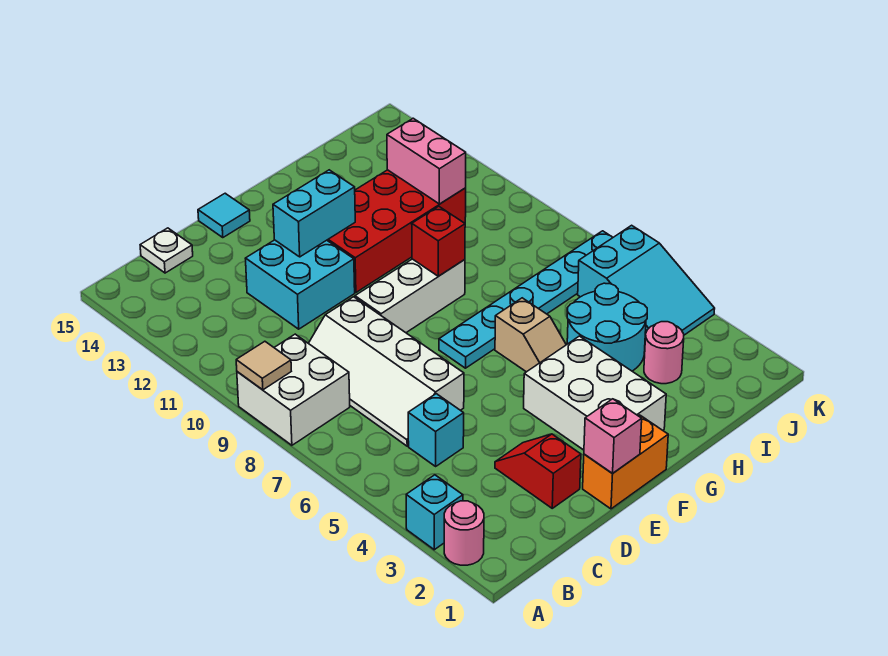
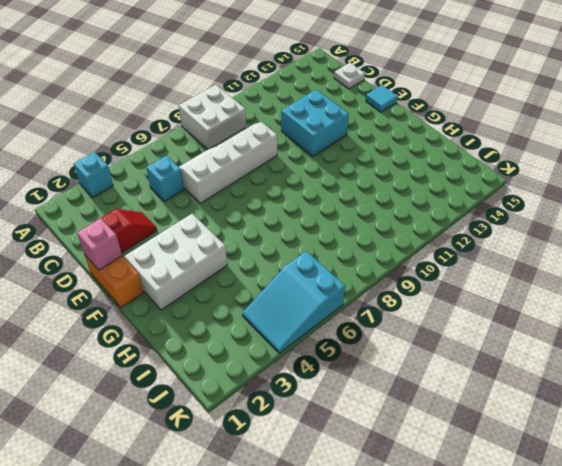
none -> pink 1x1 round brick [444,501,484,565]
none -> white 1x3 brick [355,259,465,333]
none -> cyan 1x6 plate [439,231,613,368]

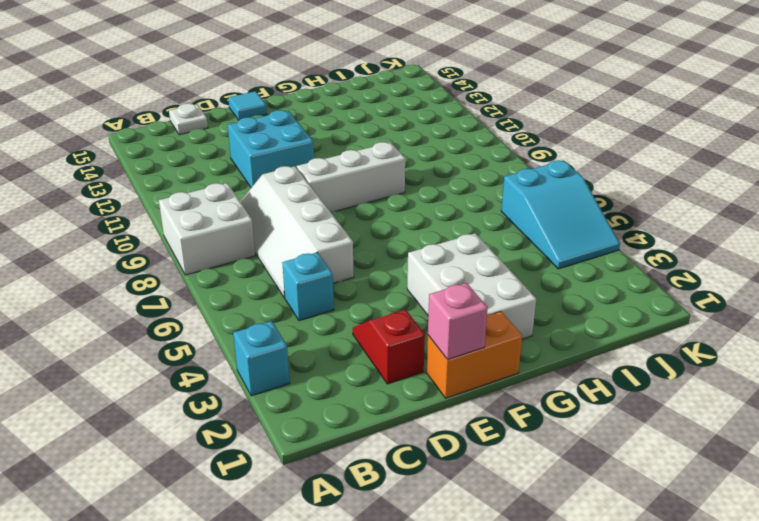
none -> pink 1x1 round brick [444,501,484,565]
none -> cyan 1x6 plate [439,231,613,368]
none -> red 2x4 brick [327,170,466,292]

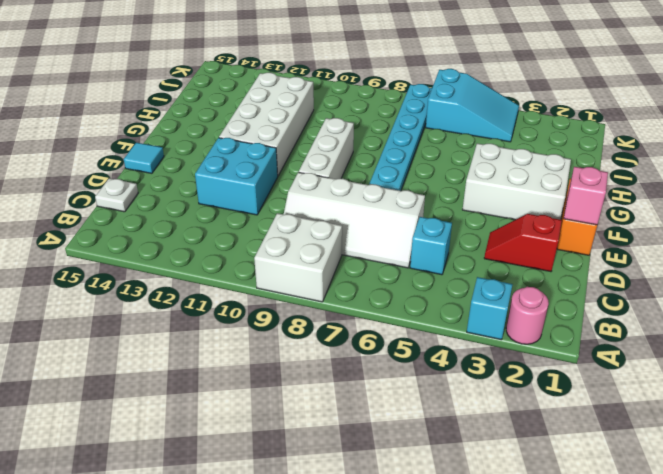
white 2x4 brick [219,73,314,176] -> red 2x4 brick [327,170,466,292]
none -> tan 1x2 slope [495,298,566,372]
none -> cyan 2x2 round brick [567,283,647,371]
none -> pink 1x1 round brick [644,322,684,384]

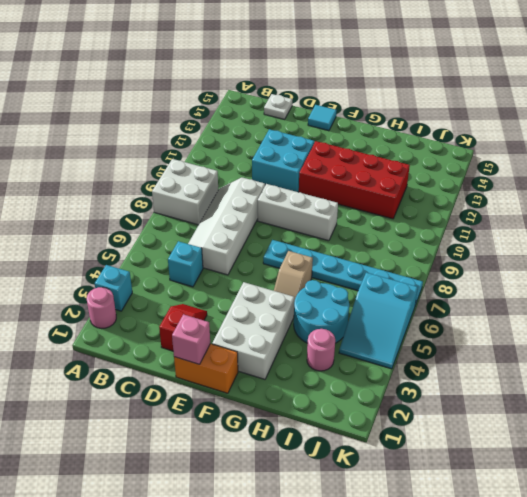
none -> tan 1x1 tile [236,341,291,390]
none -> cyan 1x2 brick [273,170,355,257]
none -> red 1x1 brick [412,206,465,276]

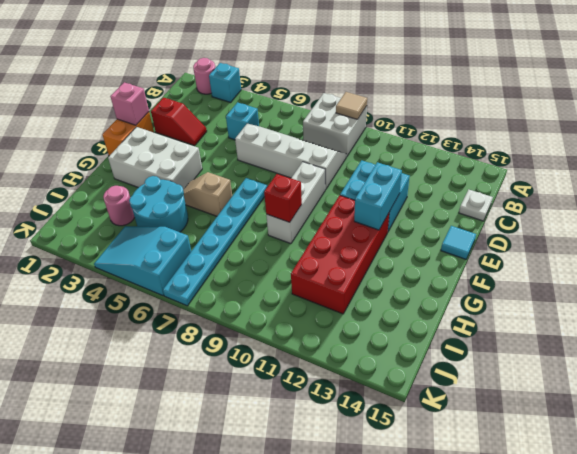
none -> pink 1x2 brick [387,118,466,204]

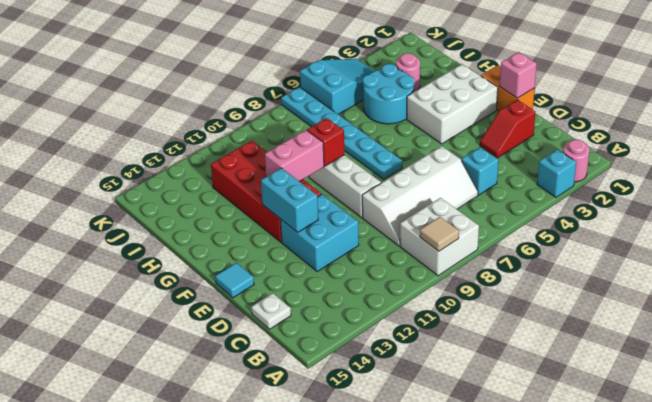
pink 1x2 brick [265,130,324,182] -> pink 1x2 brick moved to [387,118,466,204]
none -> tan 1x2 slope [495,298,566,372]

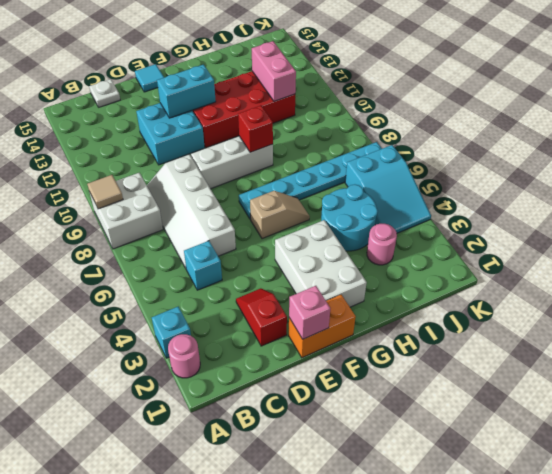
tan 1x2 slope [250,191,310,239] -> tan 1x2 slope turned to [495,298,566,372]

